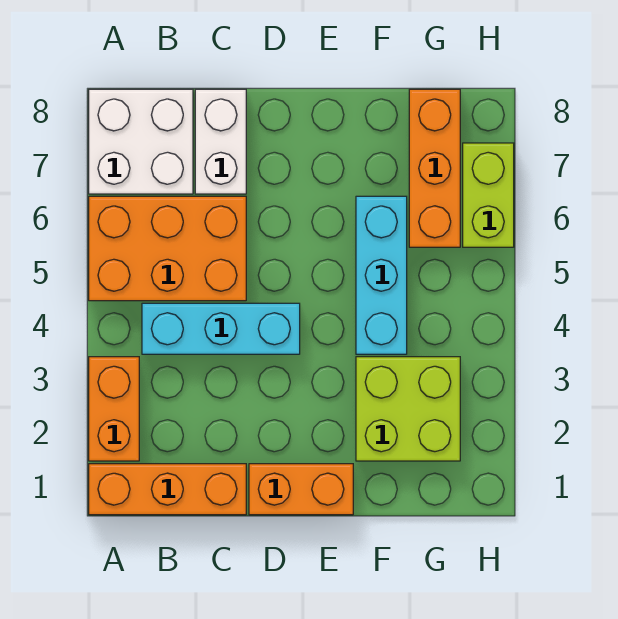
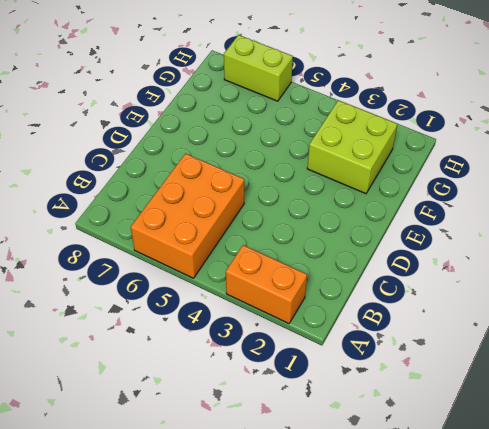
none -> orange 1x3 brick [89,464,246,515]
none -> white 2x2 brick [89,89,193,194]

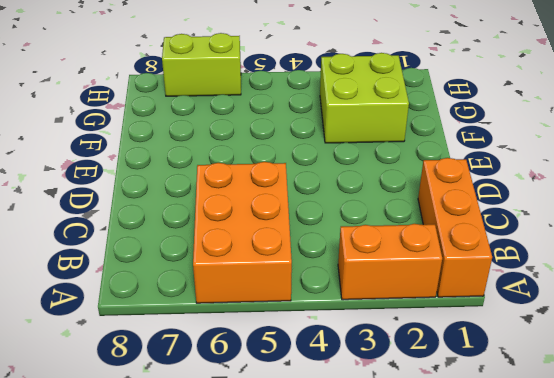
none -> white 2x2 brick [89,89,193,194]
none -> cyan 1x3 brick [142,303,300,354]

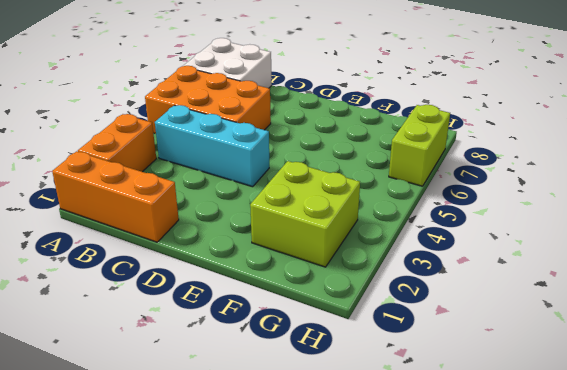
none -> white 1x2 brick [195,89,246,194]
none -> orange 1x2 brick [249,464,353,515]

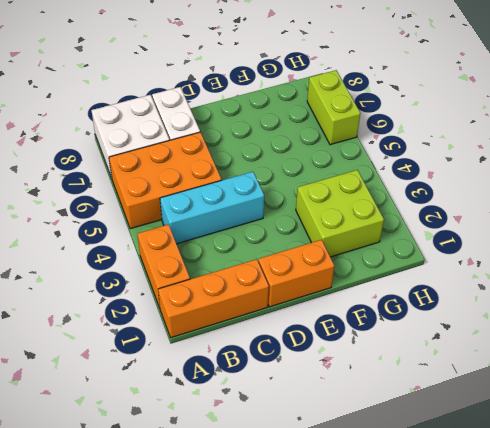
none -> cyan 1x3 brick [356,196,407,354]
none -> orange 1x3 brick [409,89,460,247]

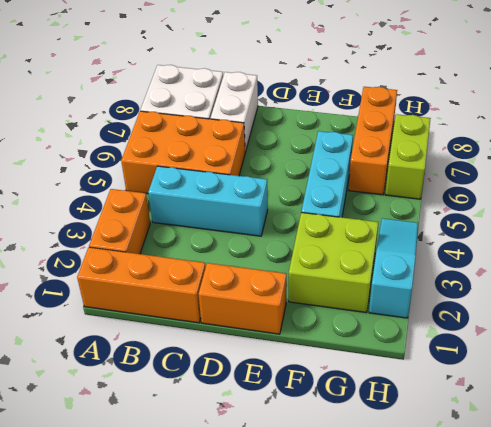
cyan 1x3 slope [369,218,418,318] -> none

